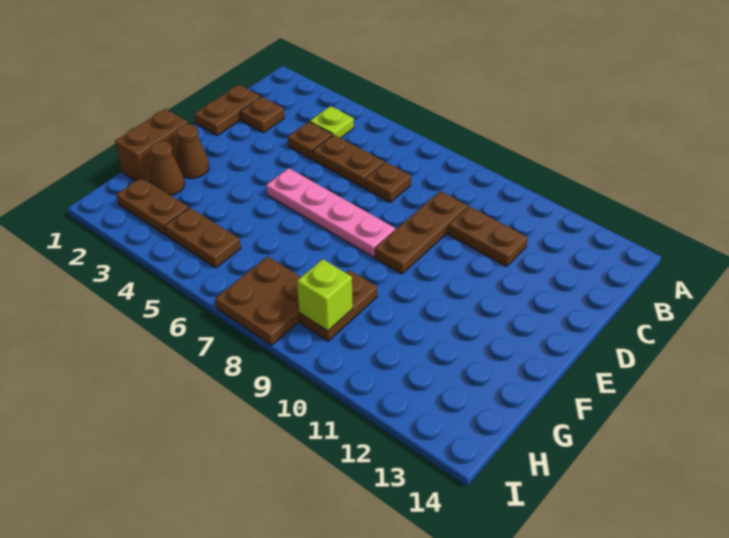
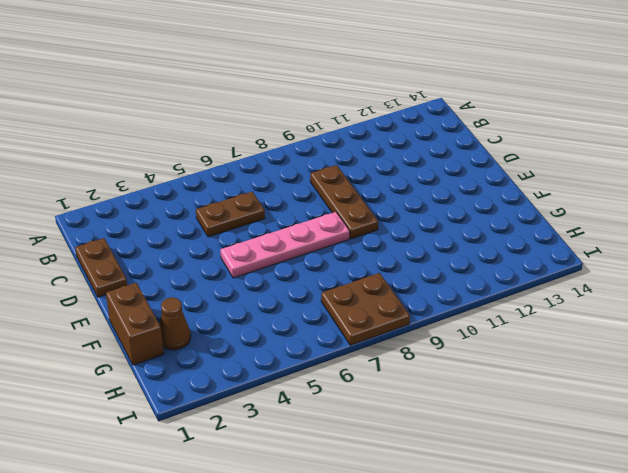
none -> lime 1x1 plate [310,106,354,138]
none -> brown 1x1 plate [240,97,284,133]
none -> brown 1x1 plate [288,122,332,159]

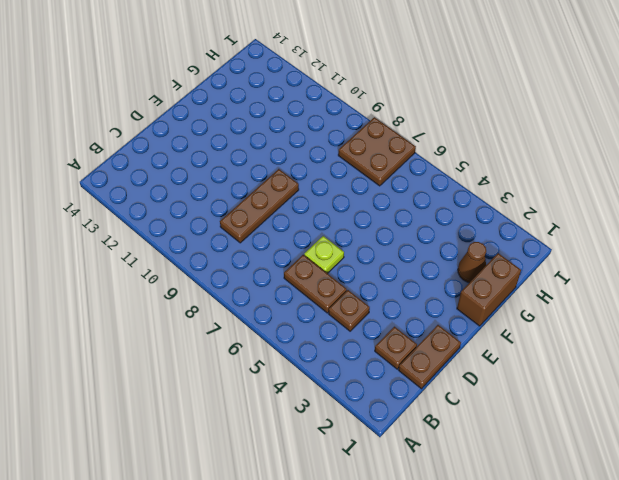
lime 1x1 plate [304,236,344,274] -> lime 1x1 plate moved to [310,106,354,138]
none -> brown 1x1 plate [365,162,411,202]
none -> brown 1x2 plate [448,206,528,267]
none -> pink 1x4 plate [266,168,395,257]

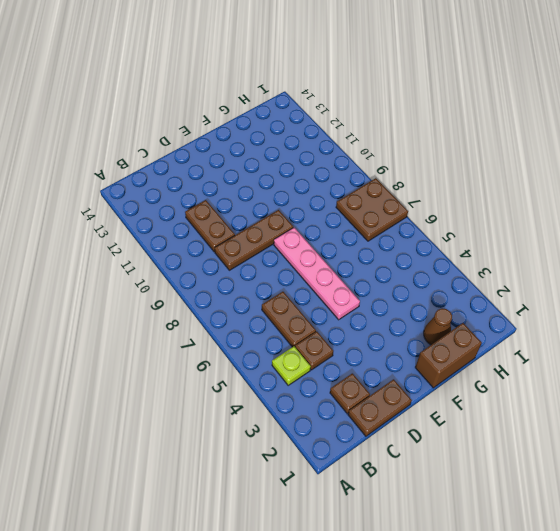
none -> brown 1x1 plate [365,162,411,202]
none -> brown 1x1 cone [176,124,209,178]
none -> brown 1x2 plate [299,270,377,341]

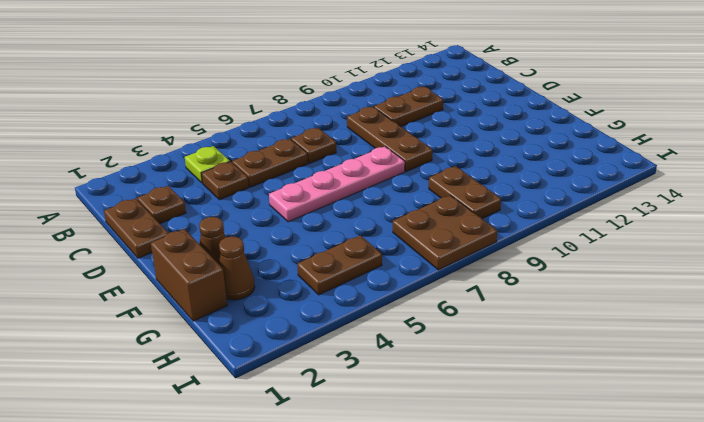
none -> brown 1x2 plate [116,178,189,235]
none -> lime 1x1 brick [297,259,353,331]

